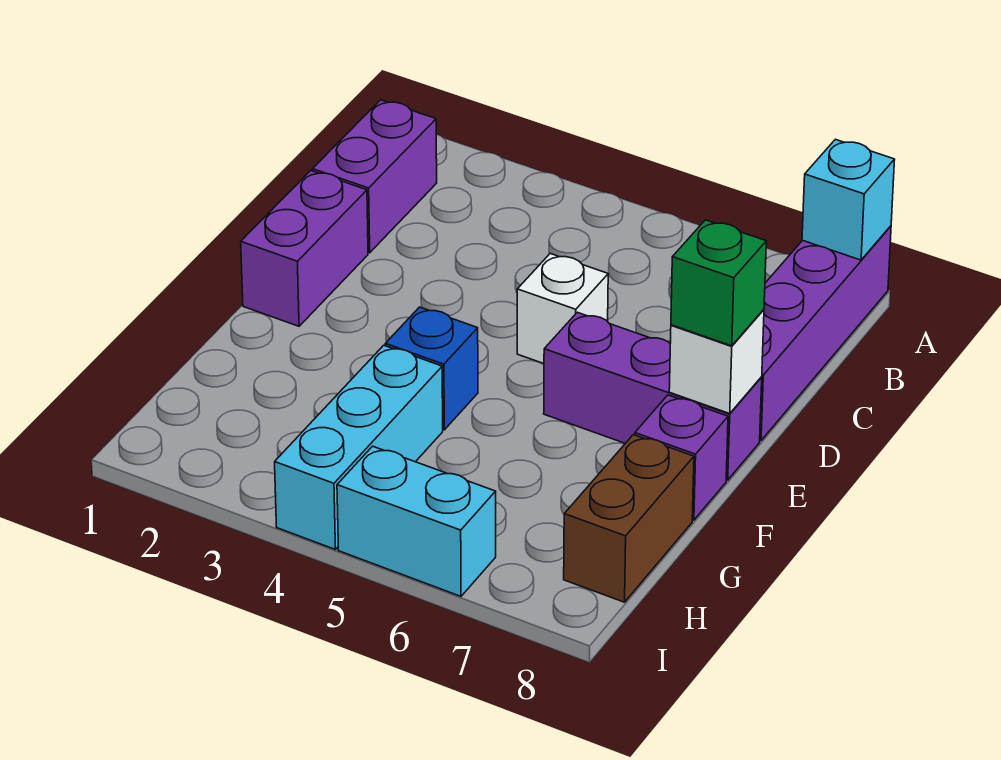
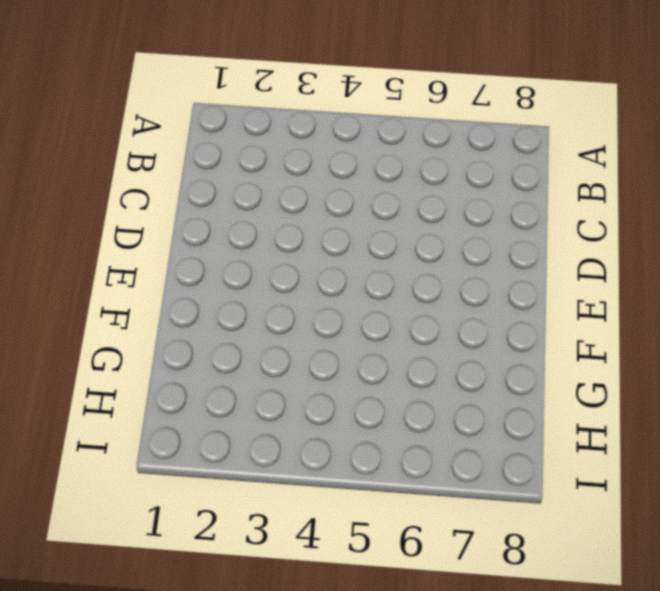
none -> purple 1x4 brick [760,226,891,441]
none -> purple 1x2 brick [313,100,437,253]
none -> purple 1x2 brick [241,171,368,326]

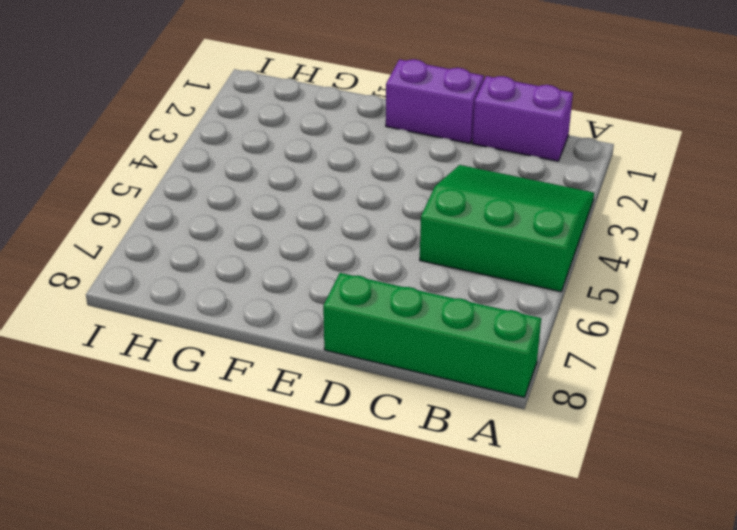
green 3x3 slope [420,165,594,292] -> none
green 1x4 brick [323,273,541,397] -> purple 1x4 brick [760,226,891,441]
none -> white 1x1 brick [517,254,608,364]
none -> purple 1x3 brick [544,312,762,480]
none -> blue 1x1 brick [385,307,478,430]

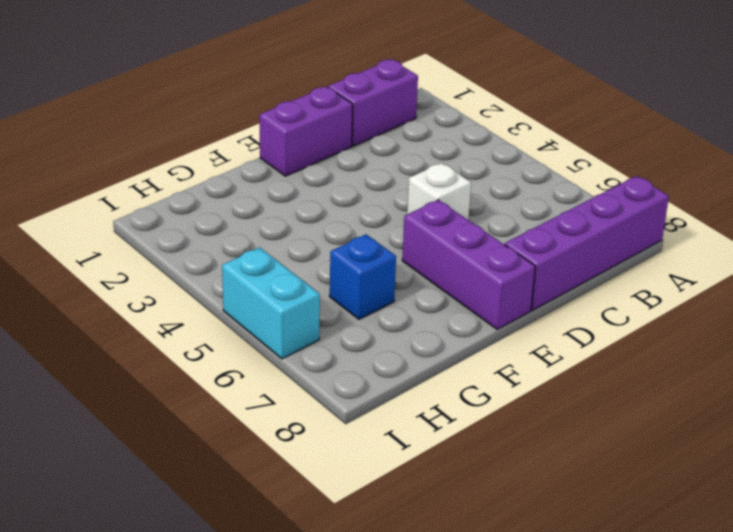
blue 1x1 brick [330,234,396,319] -> blue 1x1 brick moved to [385,307,478,430]
none -> purple 1x1 brick [635,395,728,520]
none -> cyan 1x3 brick [275,345,443,550]
none -> brown 1x2 brick [564,435,694,602]

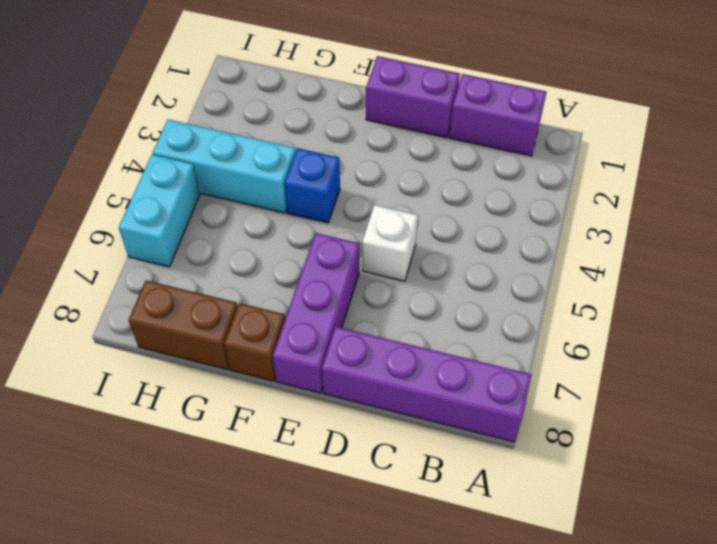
brown 1x1 brick [224,303,285,381] -> purple 1x1 brick [635,395,728,520]
none -> cyan 1x1 brick [802,139,895,260]
none -> white 1x1 brick [669,310,764,414]
none -> green 1x1 brick [671,220,766,346]

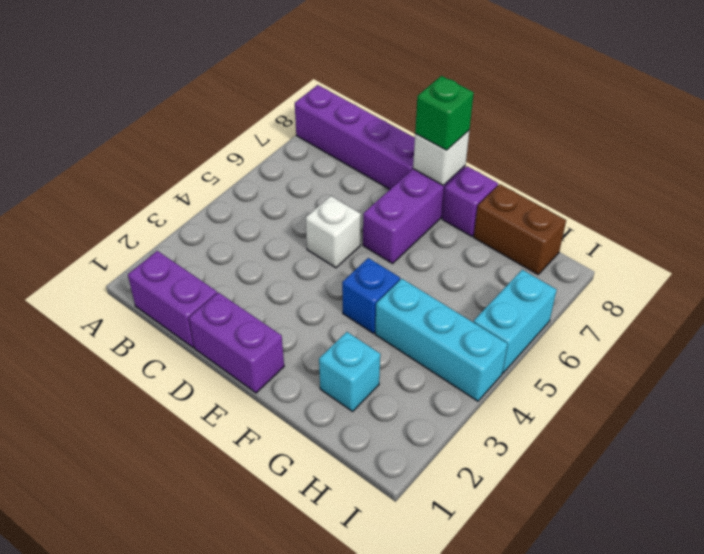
cyan 1x1 brick [319,332,380,411] -> cyan 1x1 brick moved to [802,139,895,260]

